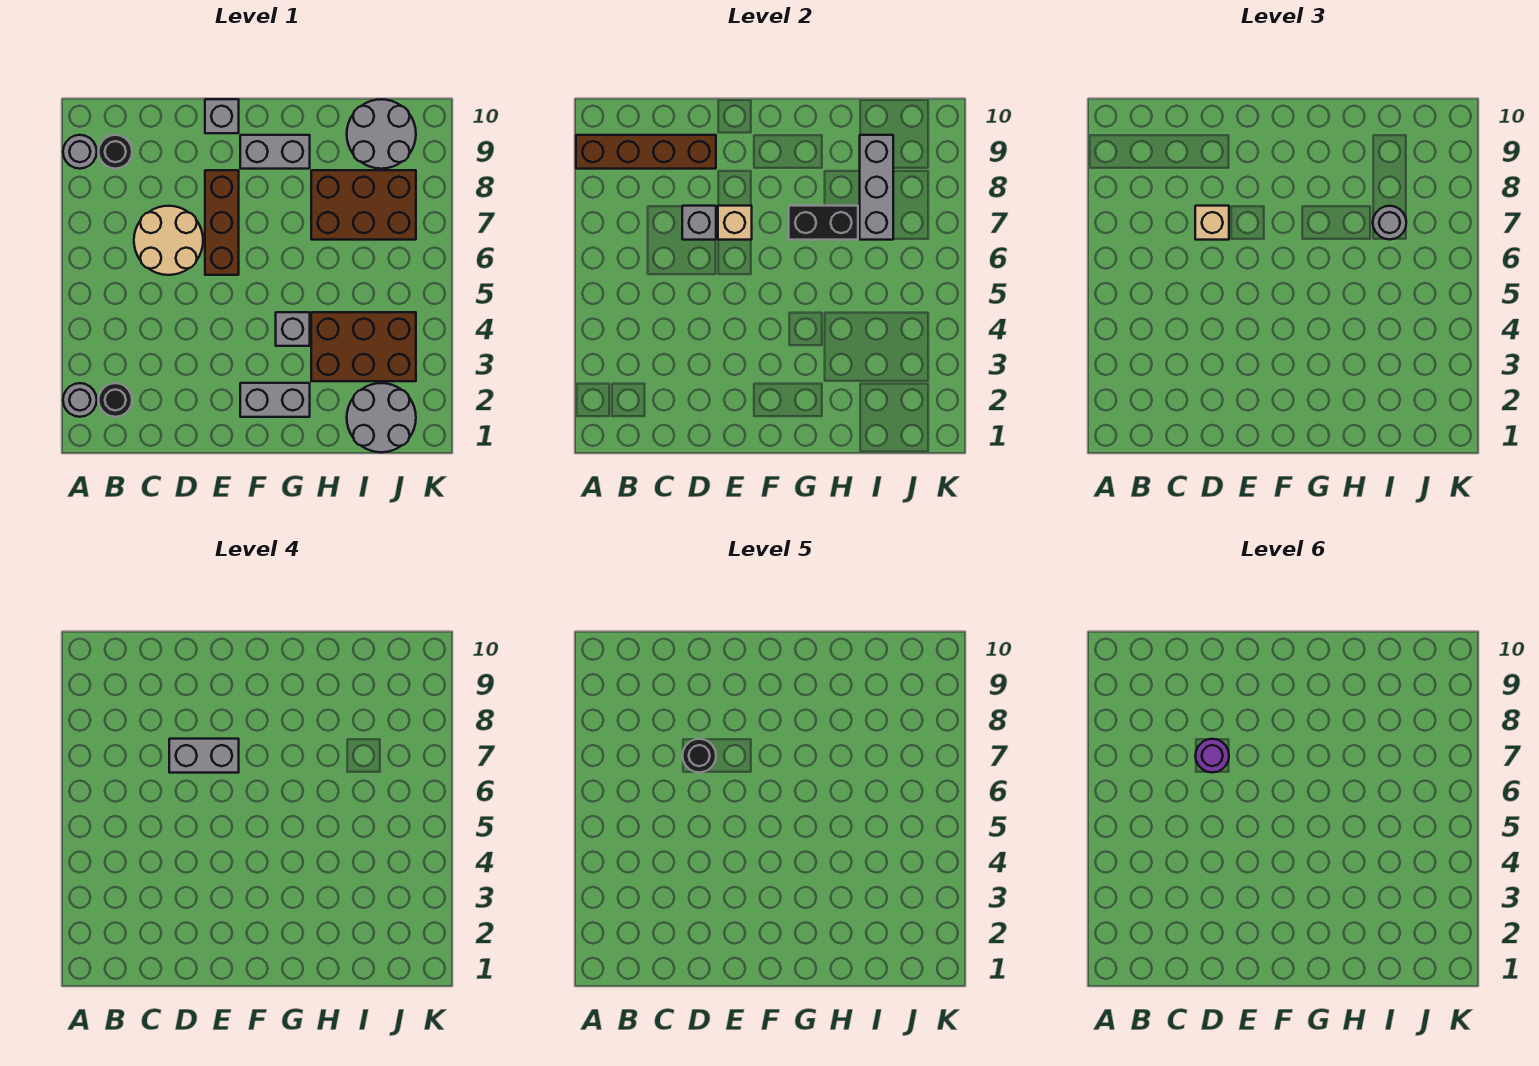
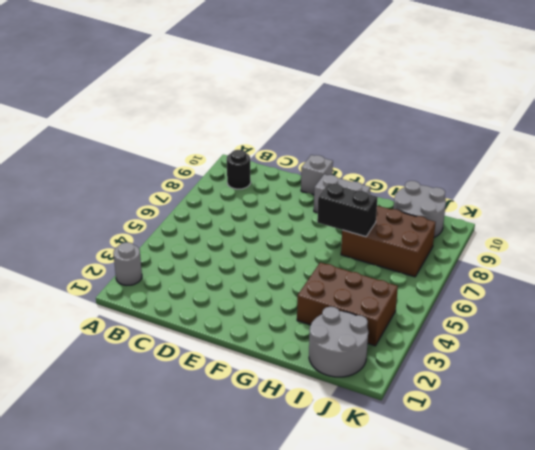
none -> grey 1x1 round brick [63,135,97,169]
none -> black 1x1 round brick [99,383,132,417]
none -> tan 2x2 round brick [134,206,203,275]

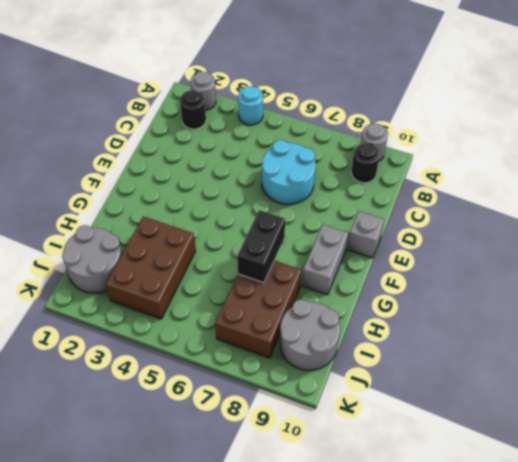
cyan 1x1 round brick [238,86,263,125] -> none
cyan 2x2 round brick [262,140,316,204] -> tan 2x2 round brick [134,206,203,275]
none -> brown 1x3 brick [205,170,239,275]
none -> grey 1x2 brick [240,383,310,417]
none -> grey 1x1 brick [276,312,310,346]

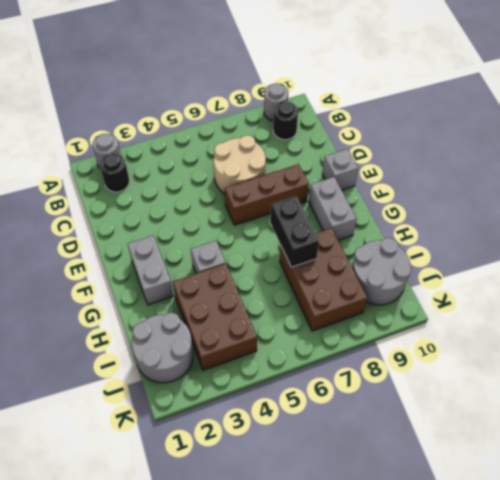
none -> brown 1x4 brick [576,135,716,169]
none -> grey 1x1 brick [682,206,716,240]
none -> tan 1x1 brick [718,206,752,240]

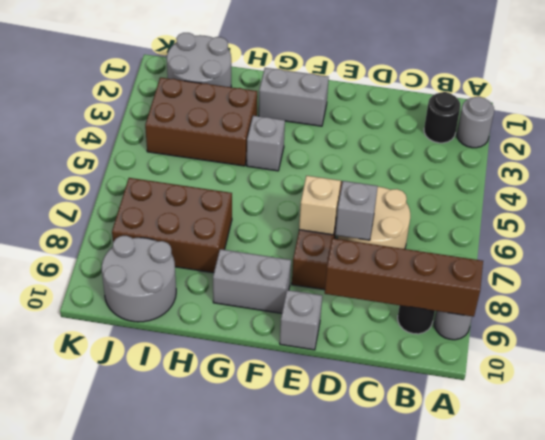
none -> black 1x2 brick [789,206,858,240]
none -> grey 1x3 brick [860,135,893,240]
none -> tan 1x1 brick [1195,206,1229,240]

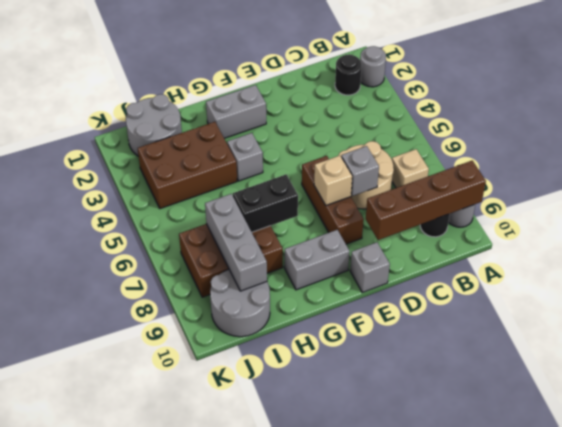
tan 1x1 brick [392,149,429,188] -> tan 1x1 brick moved to [1195,206,1229,240]
none -> grey 1x1 round brick [1373,206,1406,240]
none -> grey 1x2 brick [169,739,239,773]
none -> black 1x1 round brick [682,739,716,773]

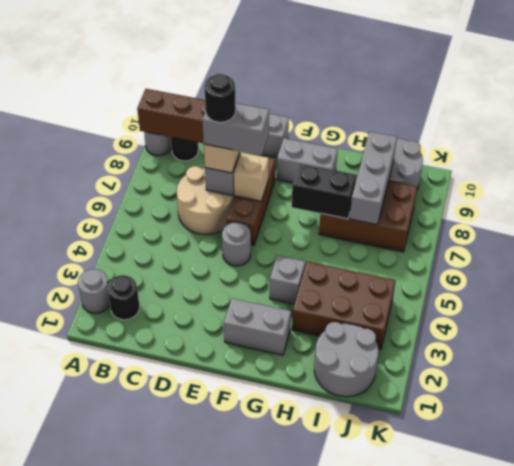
grey 1x1 round brick [222,222,251,266] -> grey 1x1 round brick moved to [1373,206,1406,240]
none -> purple 1x1 round brick [1195,739,1229,773]

